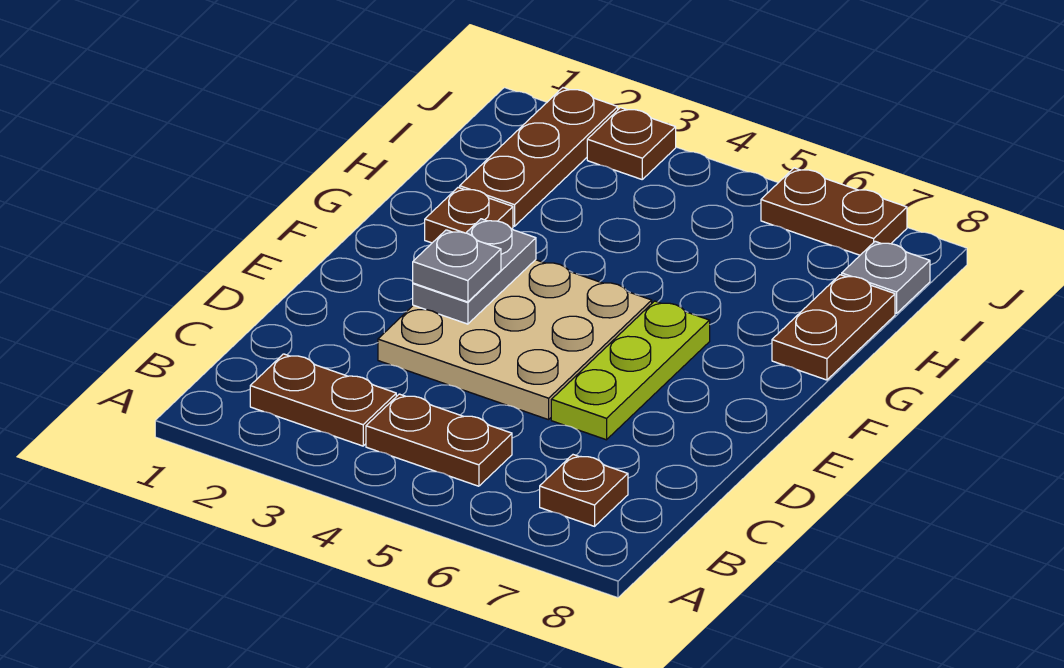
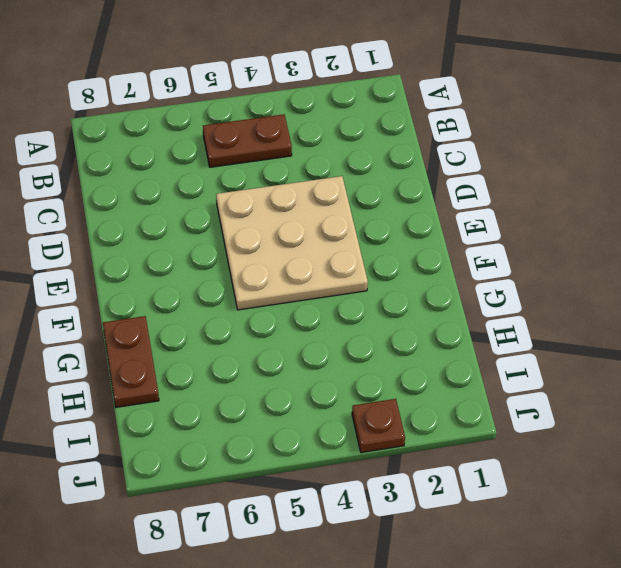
none -> brown 1x2 plate [250,354,396,446]
none -> brown 1x1 plate [540,455,628,526]
none -> lime 1x3 plate [551,301,710,440]

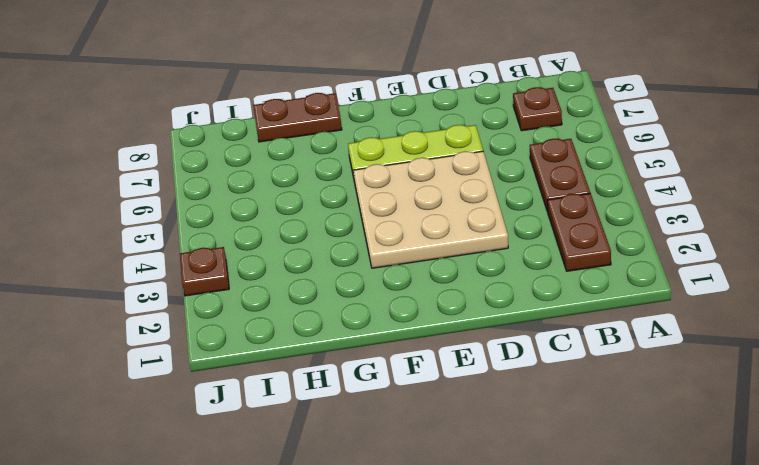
none -> brown 1x1 plate [425,188,513,243]
none -> brown 1x3 plate [460,88,618,226]
none -> grey 1x1 plate [842,241,930,313]

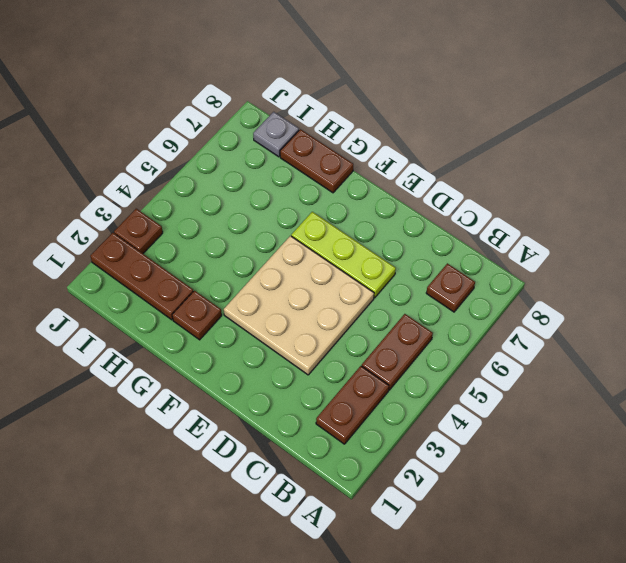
none -> brown 1x2 plate [761,168,907,255]
none -> grey 1x2 plate [413,219,536,324]
none -> grey 1x1 plate [413,230,501,302]

